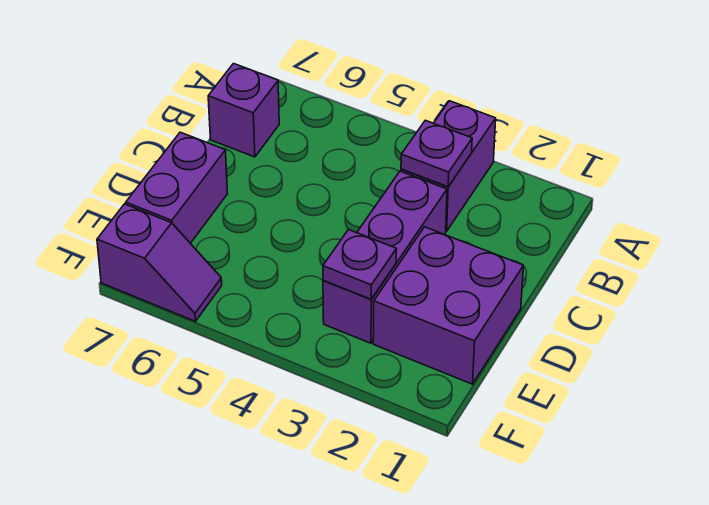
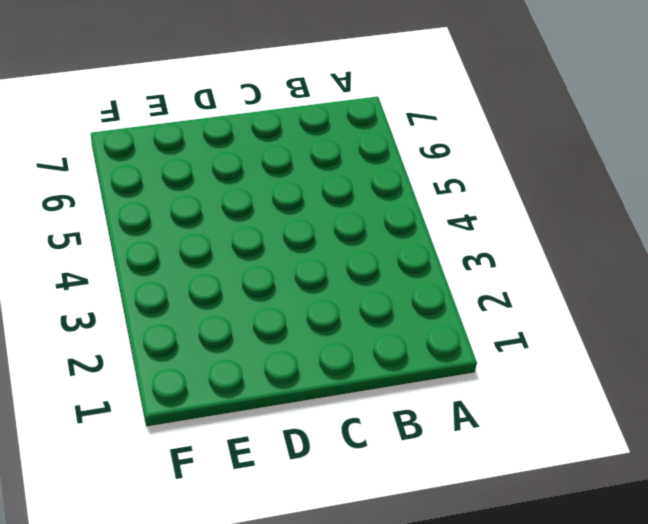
none -> purple 1x2 brick [401,101,496,231]
none -> purple 1x1 brick [208,64,279,157]

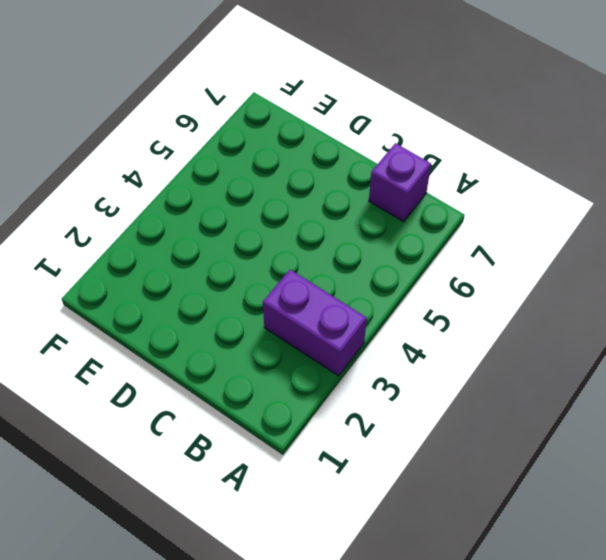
none -> purple 1x3 brick [323,171,447,343]
none -> purple 2x2 brick [373,227,523,384]

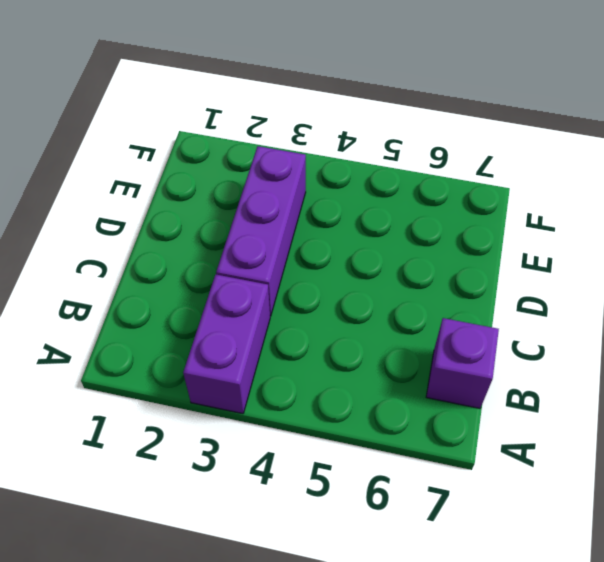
none -> purple 2x2 brick [373,227,523,384]
none -> purple 1x2 brick [126,132,228,243]

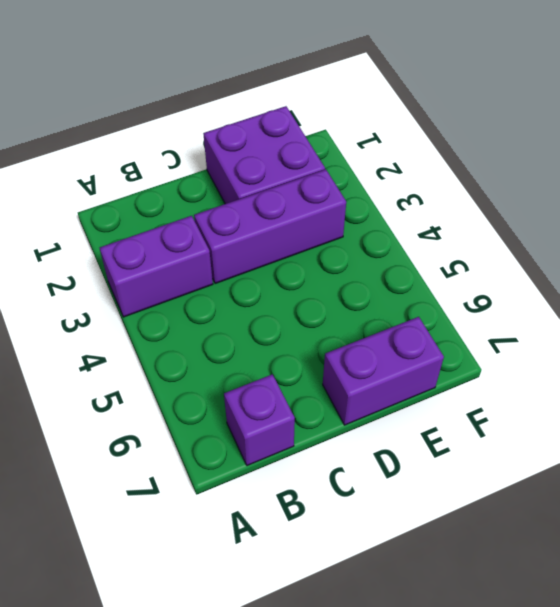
none -> purple 1x2 slope [97,204,222,321]
none -> purple 1x1 plate [401,120,472,187]

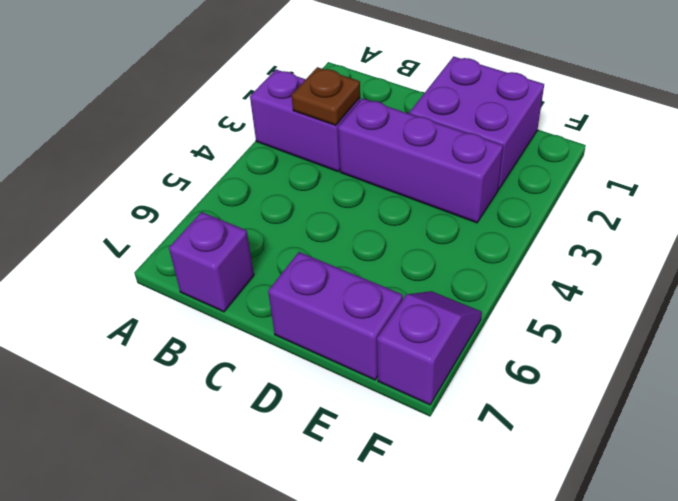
brown 1x1 plate [292,67,360,125] -> purple 1x1 plate [401,120,472,187]
none -> purple 1x1 plate [323,230,397,299]

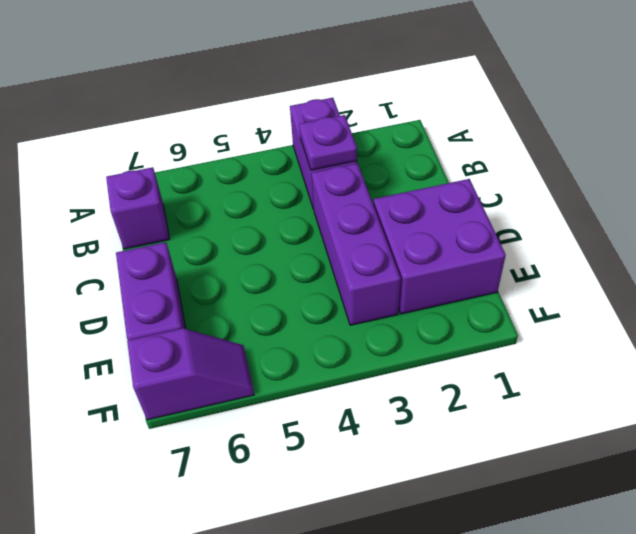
none -> purple 1x1 plate [323,230,397,299]

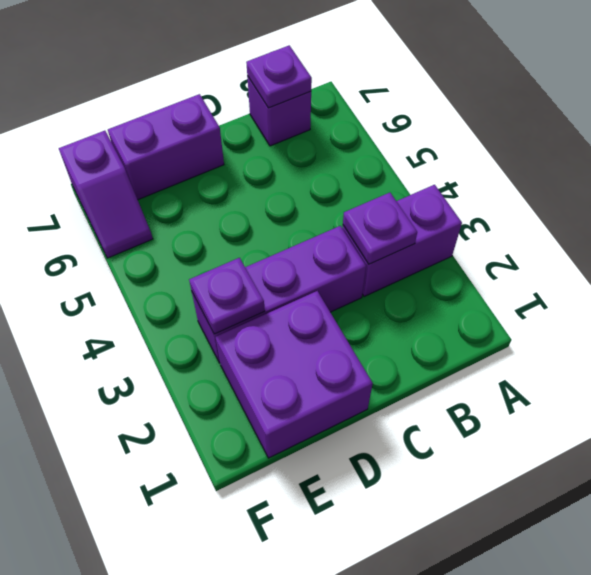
purple 1x1 plate [246,45,312,108] -> none

